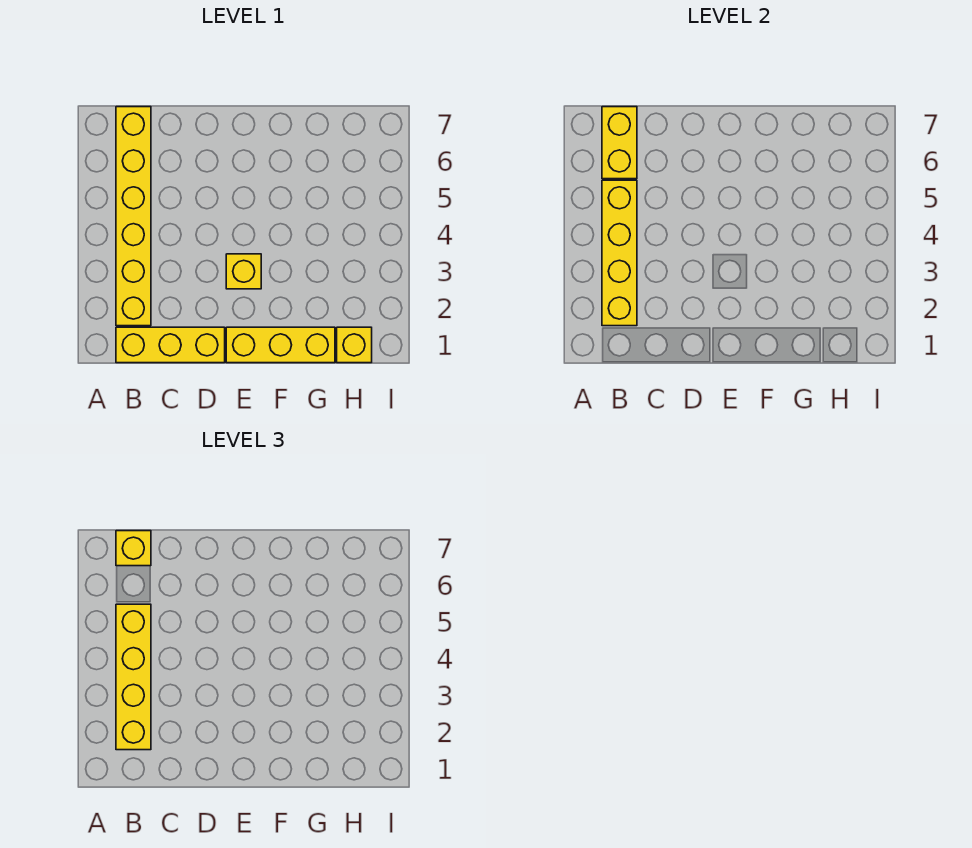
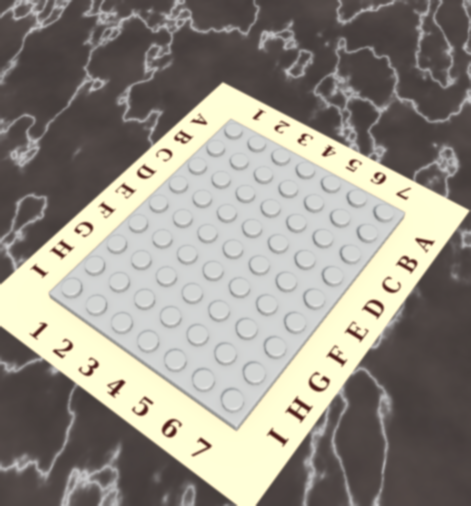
none -> yellow 1x3 brick [116,327,225,363]
none -> yellow 1x6 brick [116,107,151,326]

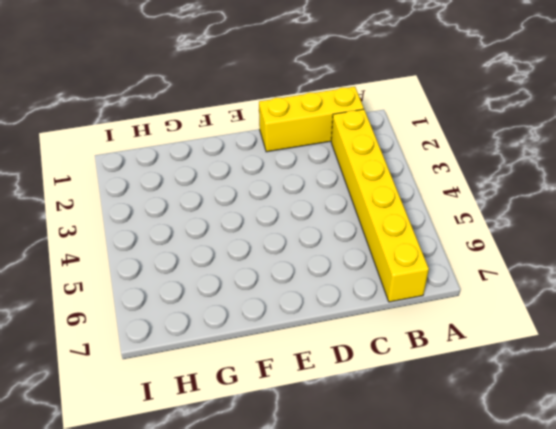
none -> yellow 1x3 brick [226,327,335,363]
none -> yellow 1x1 brick [226,254,261,289]

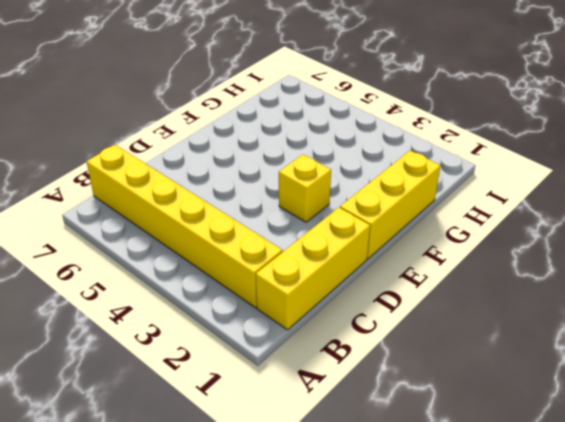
none -> yellow 1x1 brick [337,327,372,363]
none -> yellow 1x4 brick [602,180,637,326]

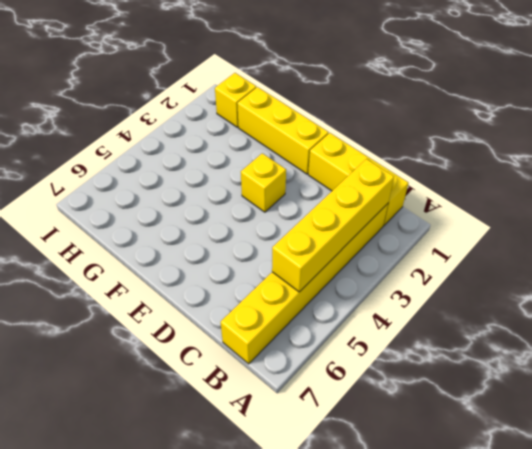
none -> yellow 1x2 brick [602,107,637,179]
none -> yellow 1x4 brick [116,604,151,750]

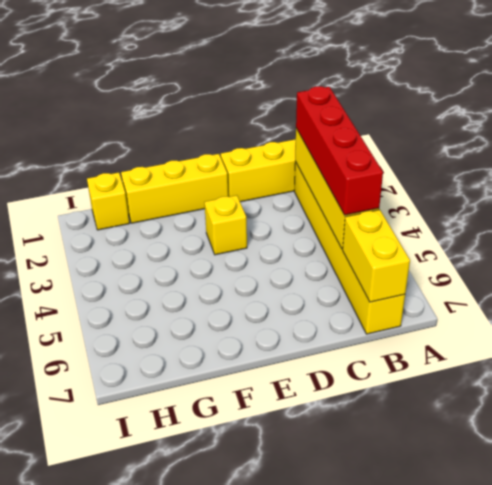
red 1x4 brick [296,86,383,215] -> yellow 1x4 brick [116,604,151,750]
none -> yellow 1x1 brick [116,531,151,566]

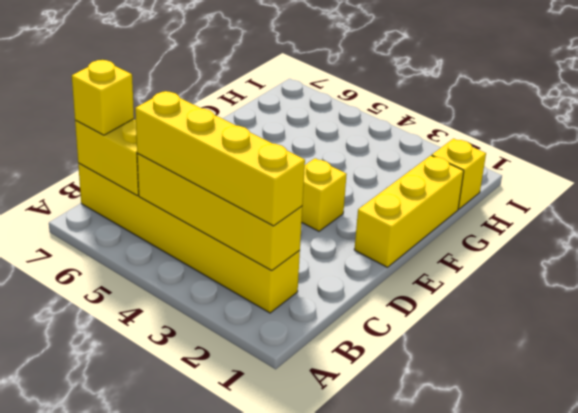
none -> yellow 1x3 brick [116,327,225,363]

